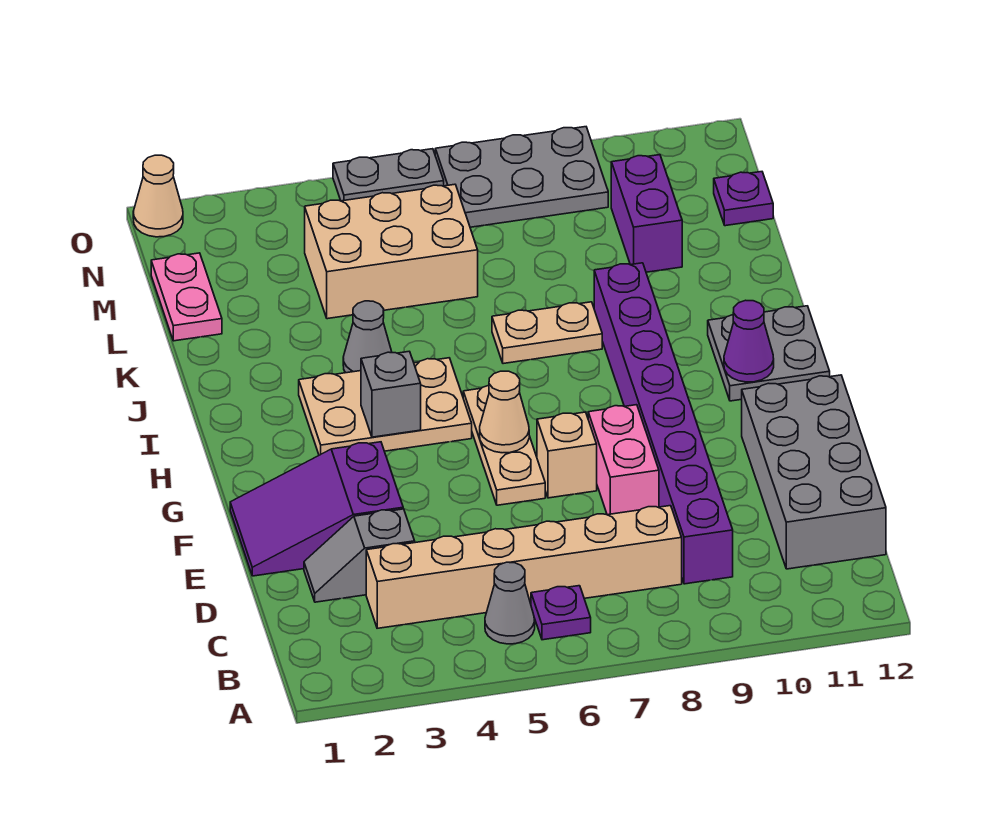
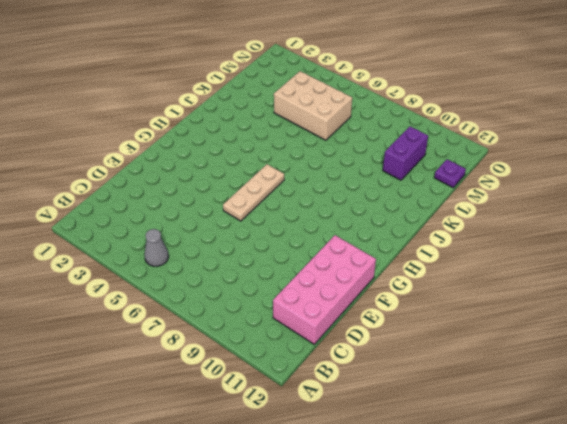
pink 2x4 brick [273,235,376,344] -> grey 2x4 brick [742,375,886,569]
none -> purple 1x1 plate [531,586,591,640]
none -> tan 1x6 brick [366,506,682,628]
none -> purple 1x8 brick [594,263,733,584]

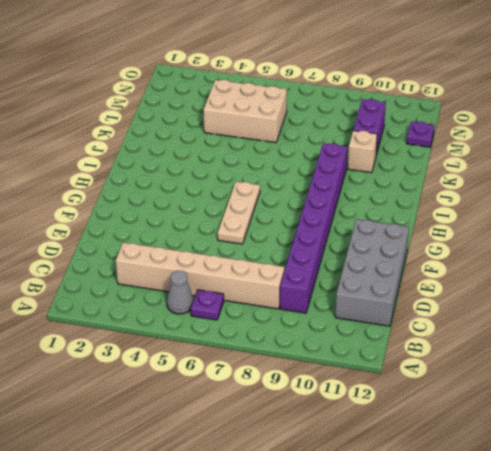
tan 1x1 brick [348,131,377,173] -> tan 1x1 brick moved to [537,412,597,498]
none -> grey 1x2 slope [304,509,415,602]
none -> purple 2x3 slope [230,442,403,576]
none -> pink 1x2 brick [588,405,659,515]

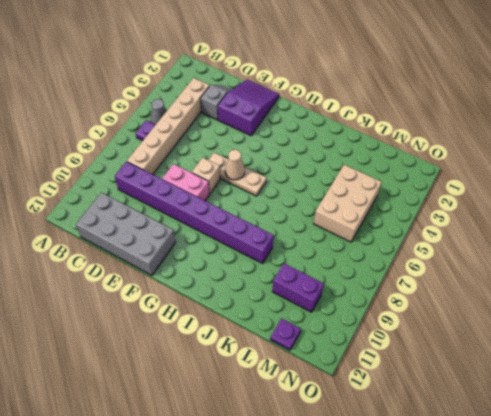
none -> tan 2x3 plate [299,358,472,455]
none -> grey 2x2 plate [708,306,830,401]
none -> grey 1x1 cone [343,301,392,373]

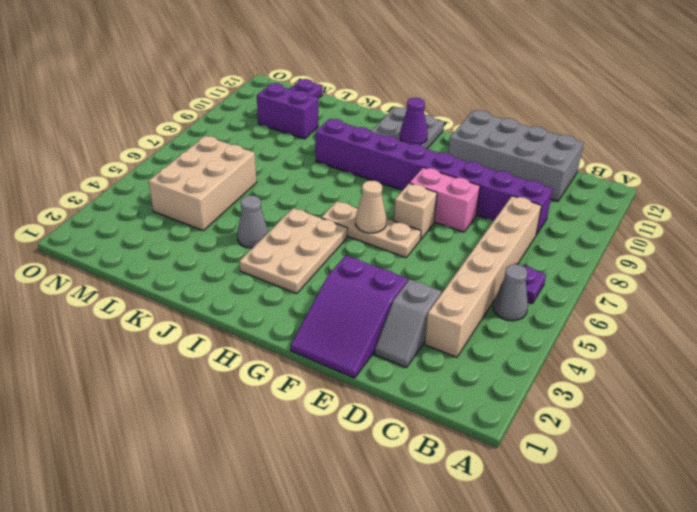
none -> tan 1x2 plate [492,302,602,364]
none -> pink 1x2 plate [151,253,222,341]
none -> grey 2x3 plate [435,127,608,227]

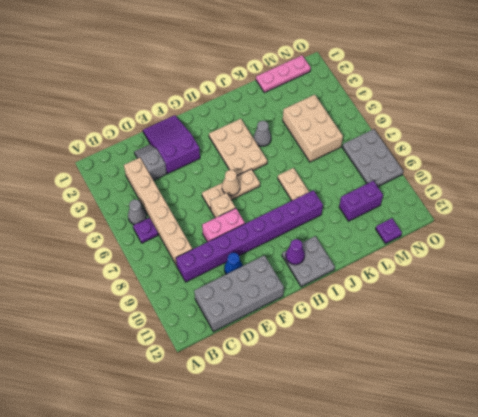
blue 1x1 cone [224,253,243,274] -> none
pink 1x3 plate [256,55,311,93] -> pink 1x2 plate [151,253,222,341]
none -> tan 1x1 cone [133,155,183,237]
none -> grey 1x2 plate [333,149,444,201]
none -> grey 1x1 brick [361,351,421,437]

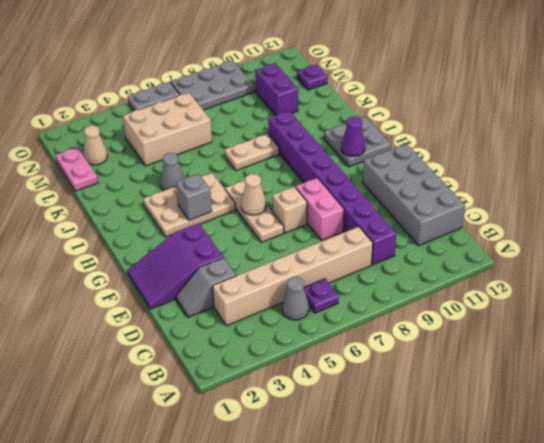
tan 1x1 cone [83,125,107,165] -> tan 1x1 cone moved to [133,155,183,237]

